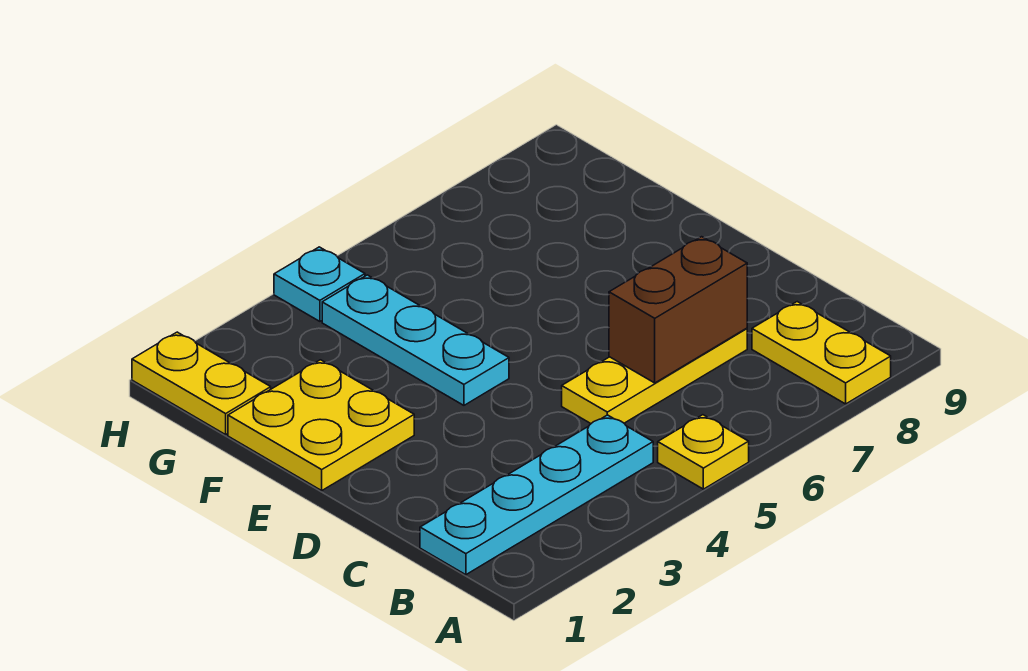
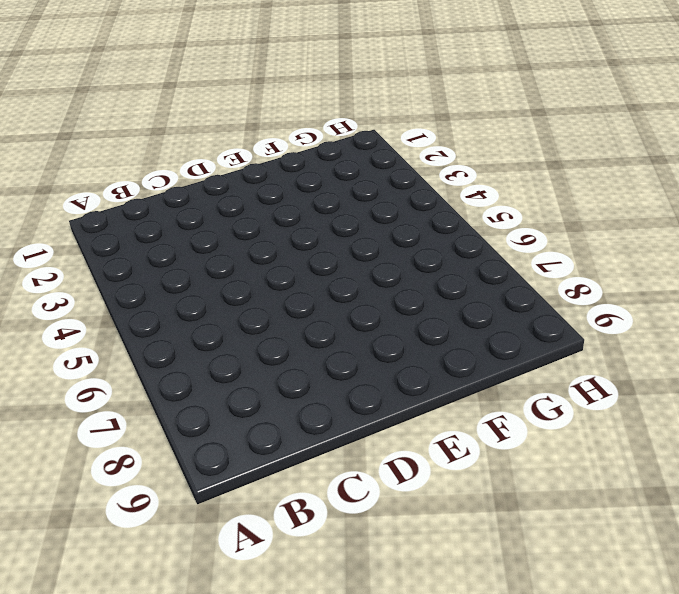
none -> yellow 1x1 plate [658,415,749,489]
none -> yellow 1x2 plate [752,302,891,404]

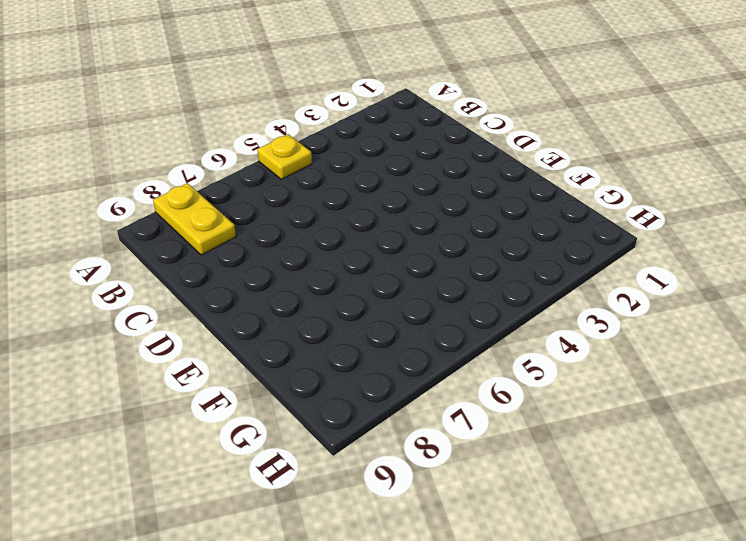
none -> cyan 1x4 plate [420,415,653,575]
none -> yellow 1x3 plate [562,328,747,423]

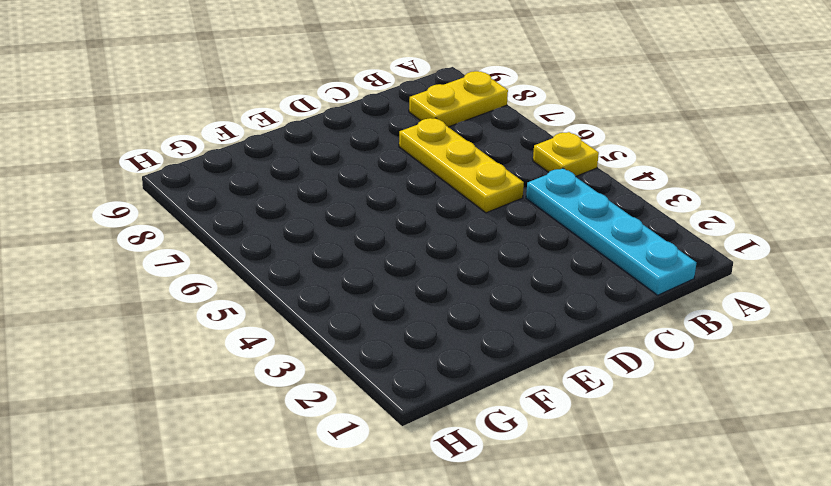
none -> yellow 2x2 plate [228,360,414,491]
none -> cyan 1x3 plate [322,275,509,405]

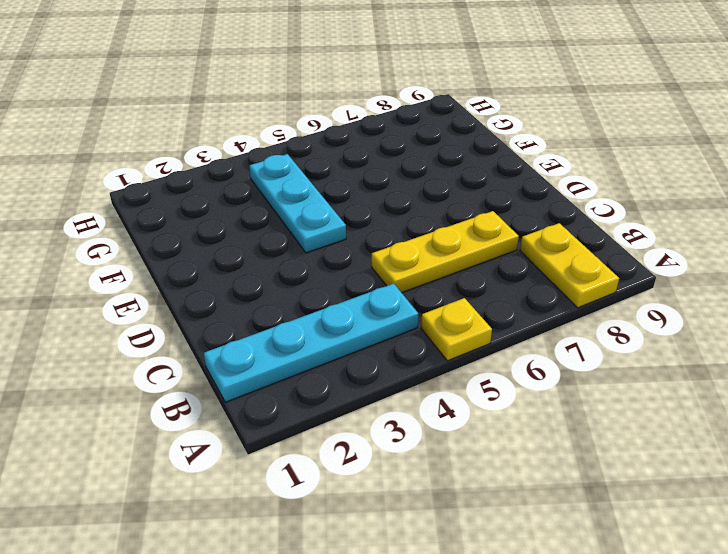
none -> yellow 2x2 plate [228,360,414,491]
none -> yellow 1x2 plate [132,332,271,435]

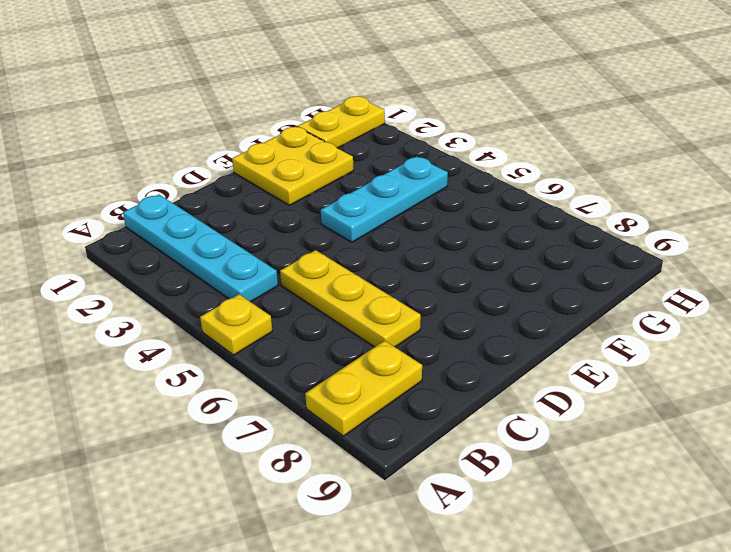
none -> cyan 1x1 plate [274,247,365,321]
none -> brown 1x2 brick [609,237,747,383]

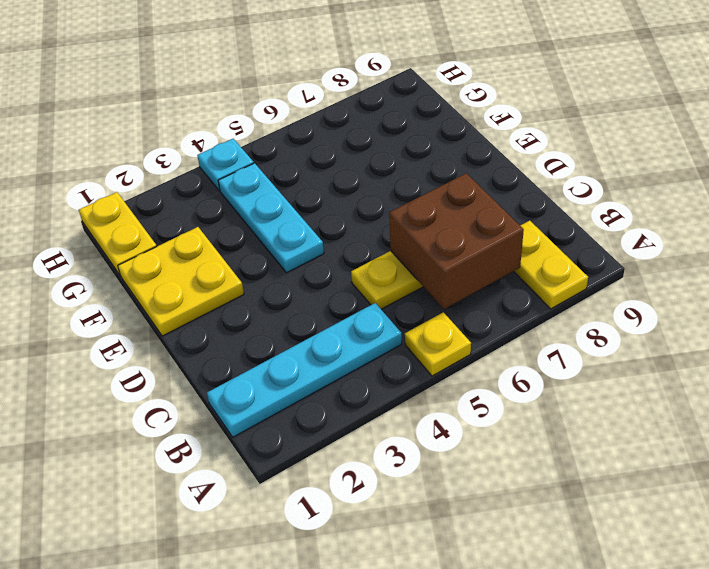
brown 2x2 brick [389,173,524,309] -> brown 1x2 brick [609,237,747,383]

